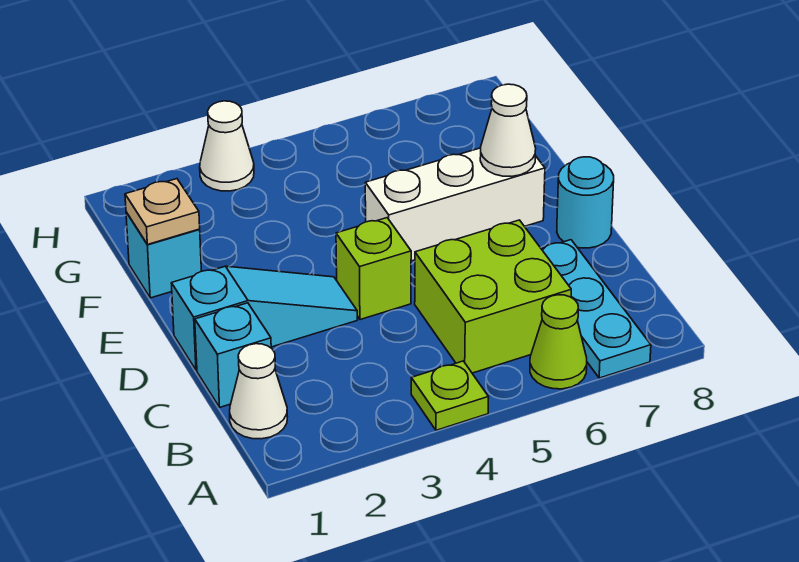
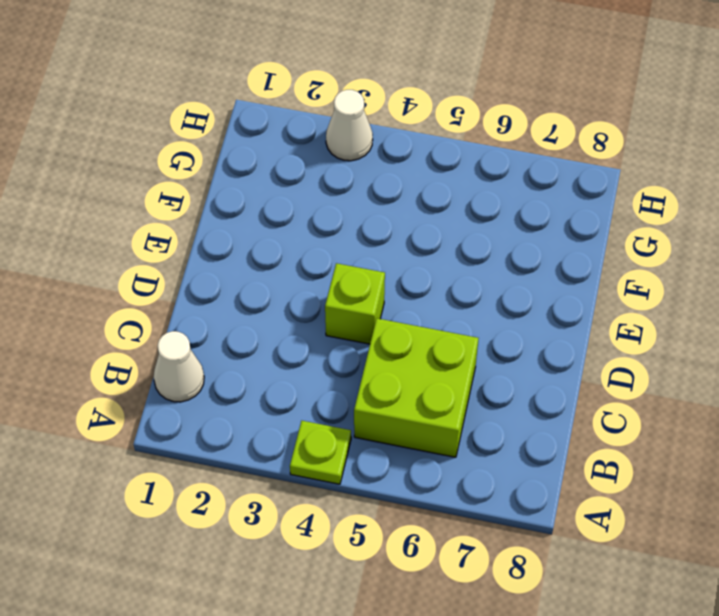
none -> lime 1x1 cone [530,295,587,389]
none -> cyan 1x3 plate [542,240,651,378]
none -> cyan 1x1 brick [195,303,271,407]

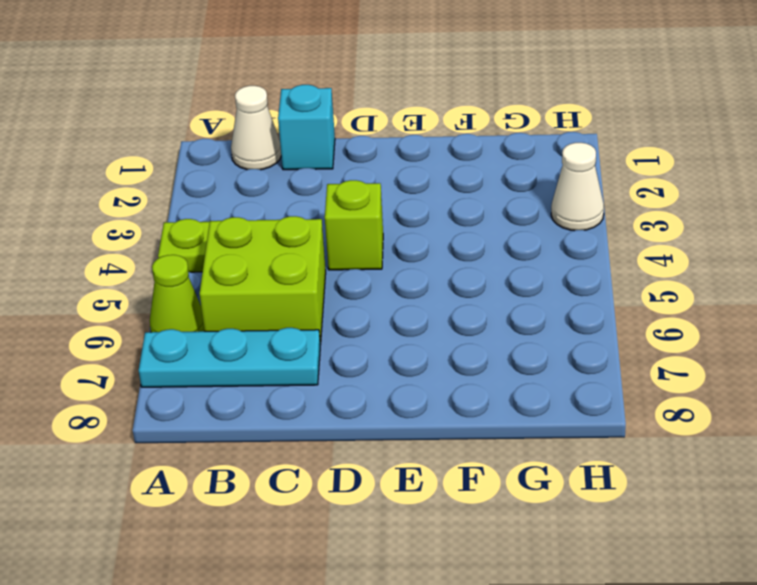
none -> cyan 1x3 slope [171,266,357,370]
none -> cyan 1x1 round brick [557,157,614,248]
none -> white 1x3 brick [365,148,545,261]

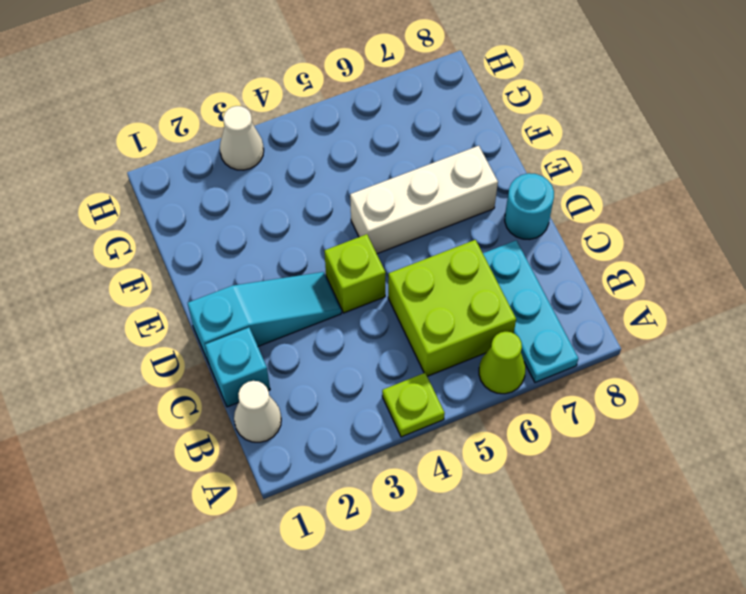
none -> cyan 1x1 brick [126,212,201,298]
none -> white 1x1 cone [480,84,536,176]
none -> tan 1x1 plate [125,179,200,244]

